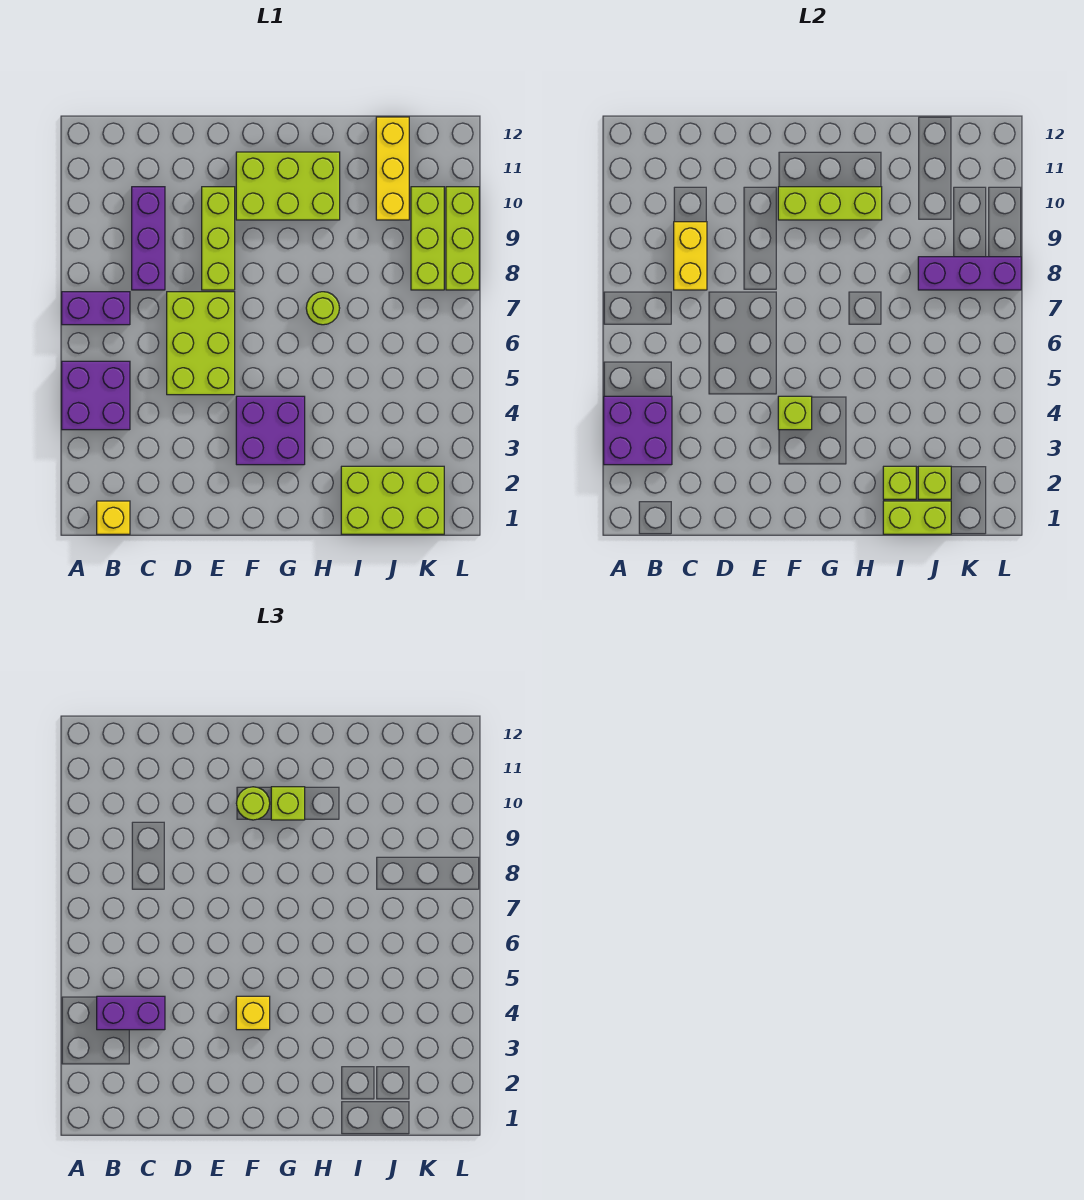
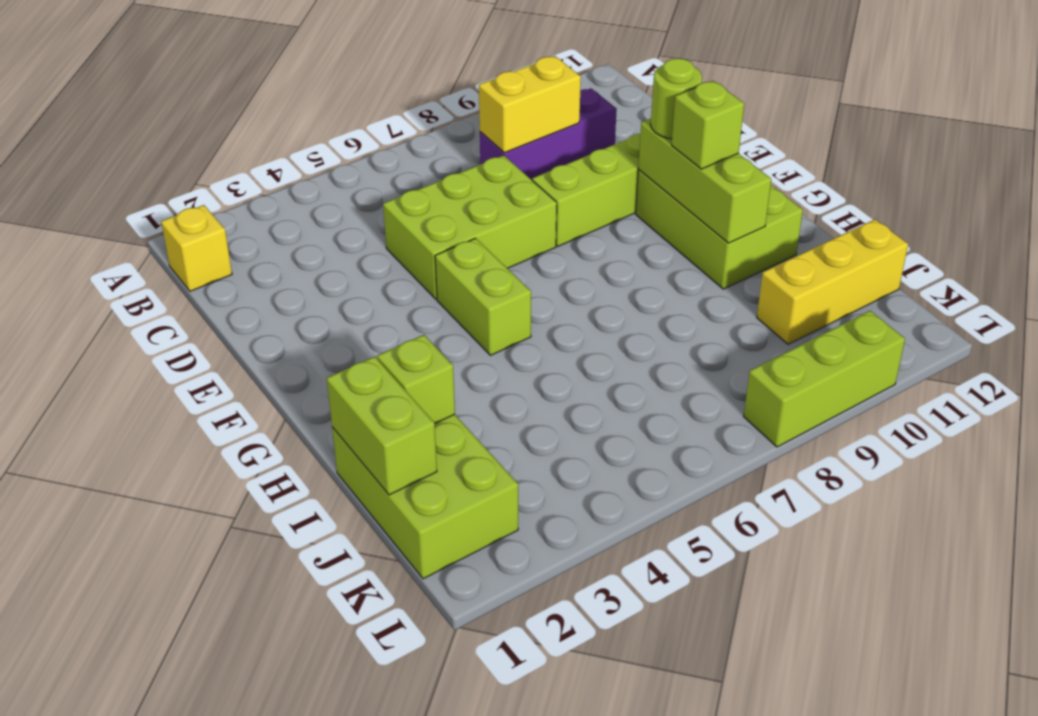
lime 1x2 brick [435,238,531,355] -> none
none -> purple 2x2 brick [62,361,130,430]
none -> purple 1x2 brick [62,292,130,325]
none -> purple 2x2 brick [236,396,305,465]

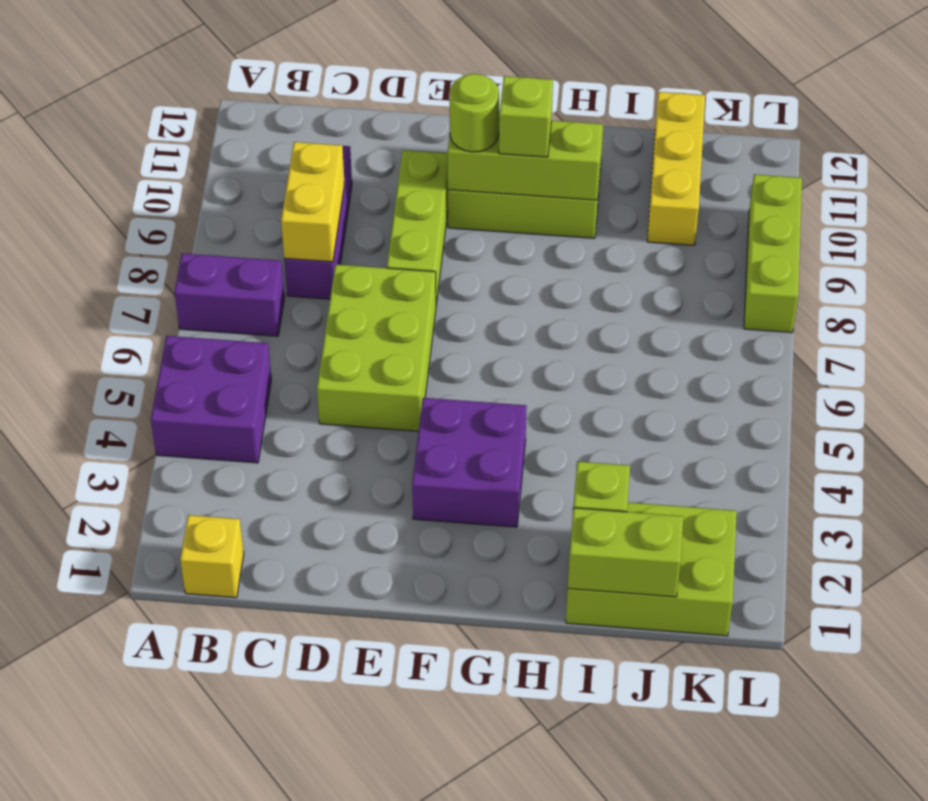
none -> lime 1x1 round brick [306,292,340,325]
none -> lime 1x3 brick [411,187,444,290]
none -> purple 2x2 brick [604,396,672,465]

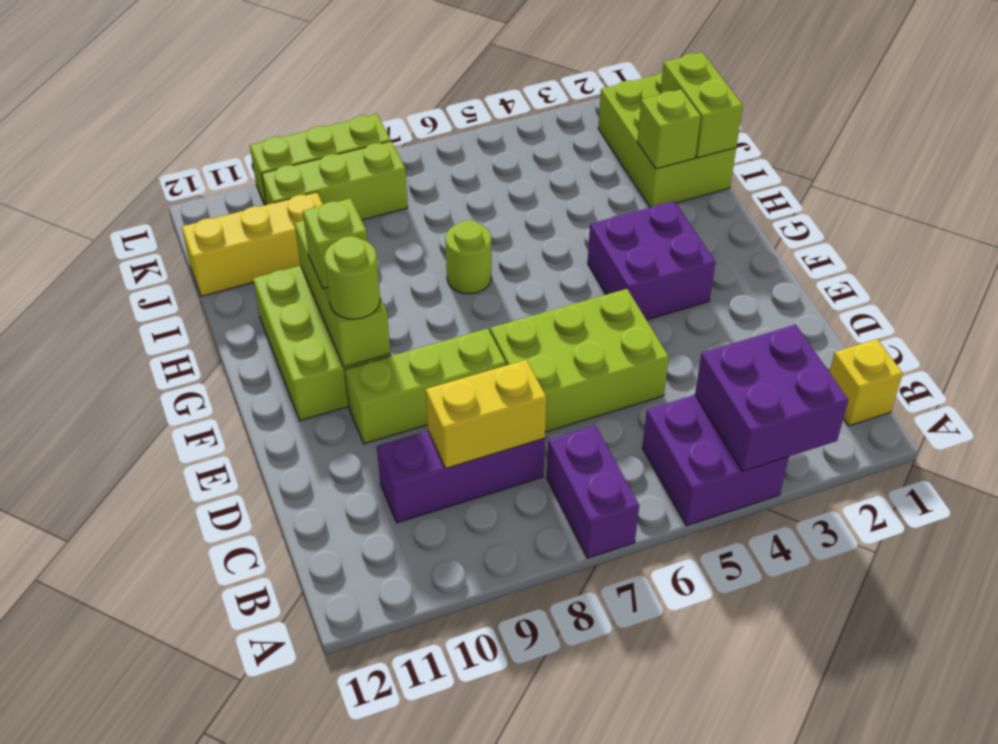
none -> lime 1x1 brick [778,396,812,430]
none -> lime 1x1 brick [918,466,951,499]
none -> purple 1x3 brick [918,257,1021,290]

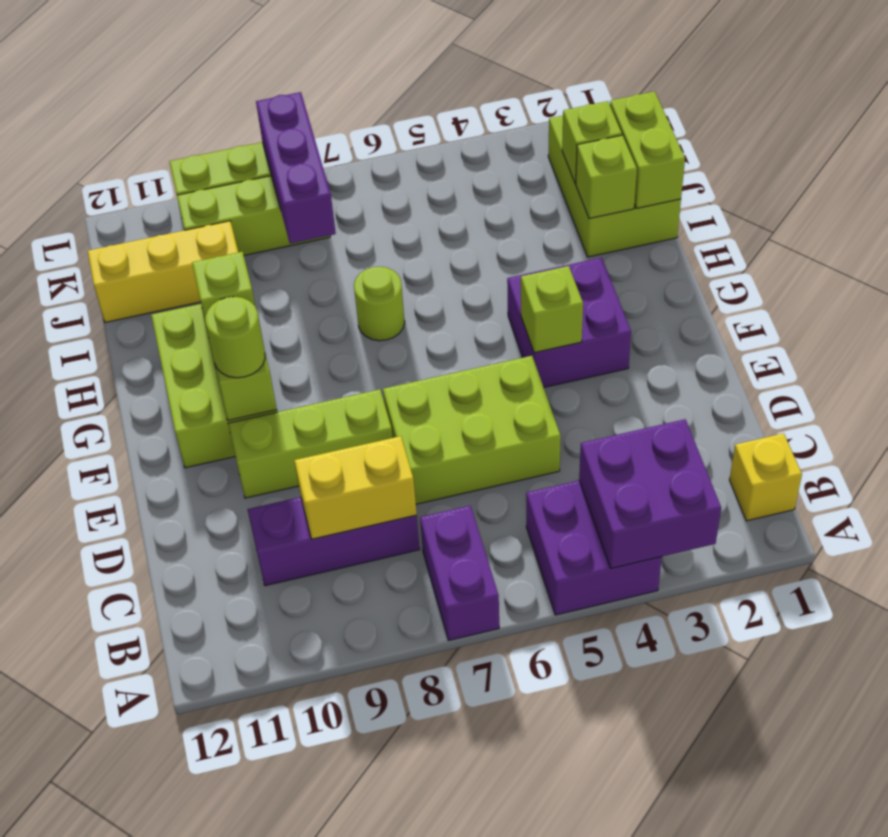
none -> purple 1x2 brick [97,996,165,1030]
none -> yellow 1x1 brick [236,996,270,1030]

